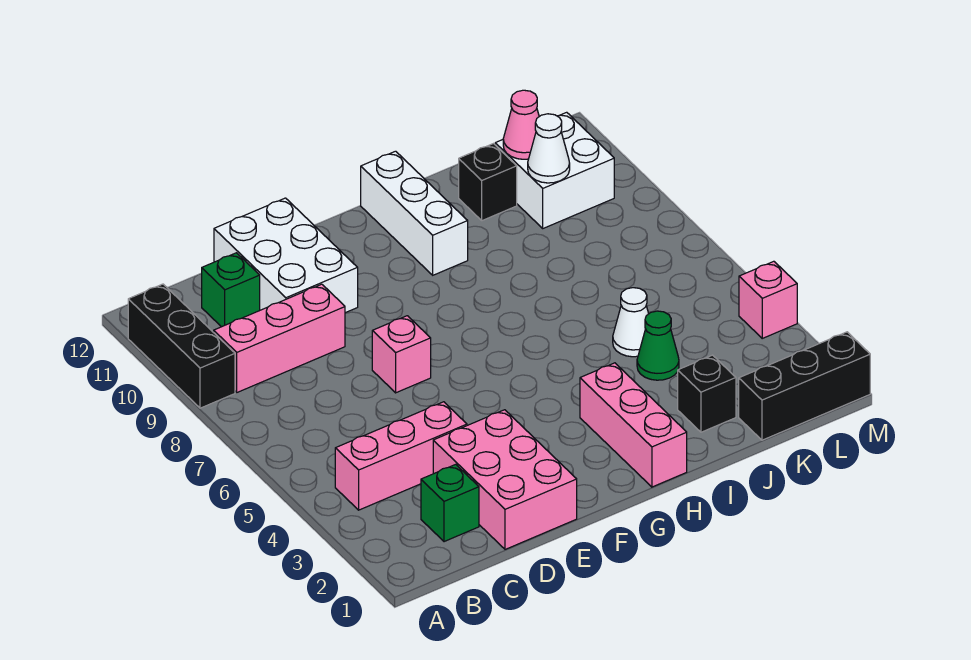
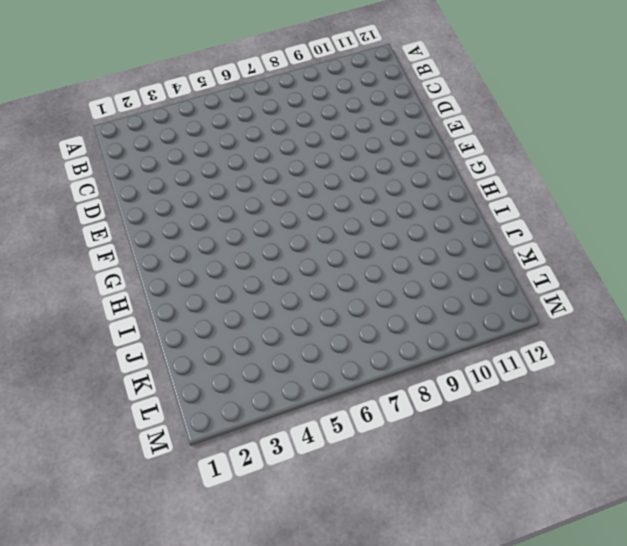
none -> black 1x3 brick [128,284,235,408]
none -> pink 1x3 brick [335,402,467,510]
none -> pink 1x3 brick [214,284,345,392]

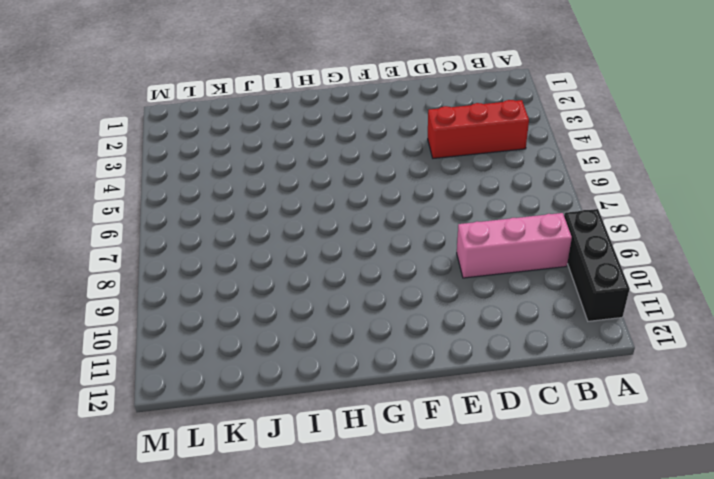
red 1x3 brick [428,100,529,158] -> pink 1x3 brick [335,402,467,510]
none -> green 1x1 brick [421,464,479,542]
none -> green 1x1 brick [202,253,260,327]
none -> pink 2x3 brick [433,410,577,549]

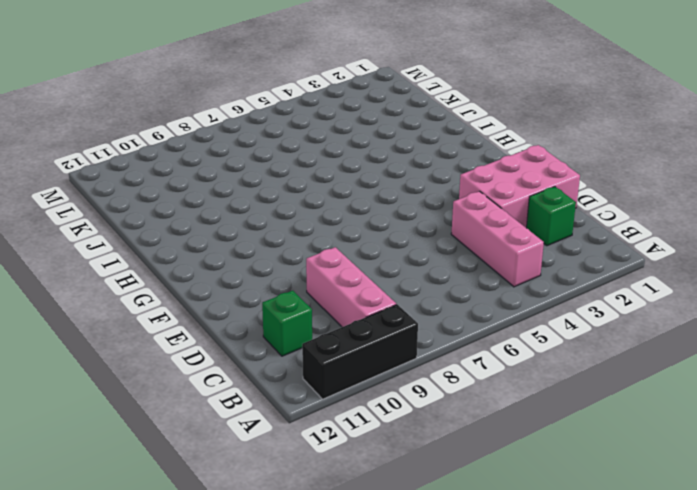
none -> white 2x3 brick [214,198,358,313]
none -> pink 1x1 brick [372,316,431,393]
none -> pink 1x3 brick [580,363,687,487]

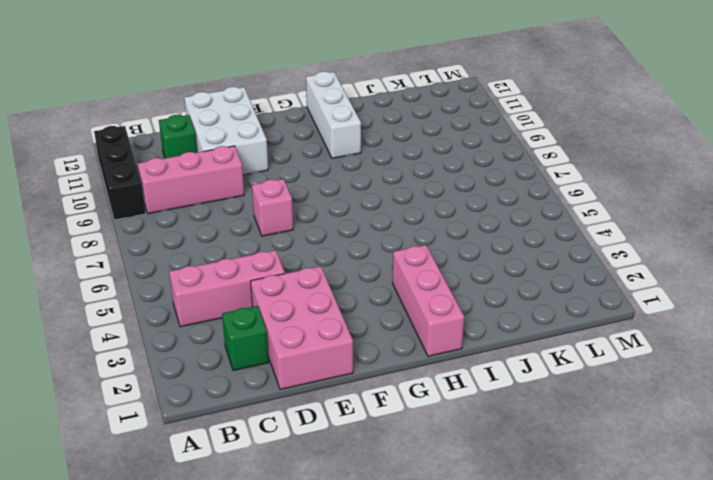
none -> black 1x1 brick [678,355,736,432]
none -> green 1x1 cone [637,311,679,380]
none -> white 1x1 cone [613,288,649,357]

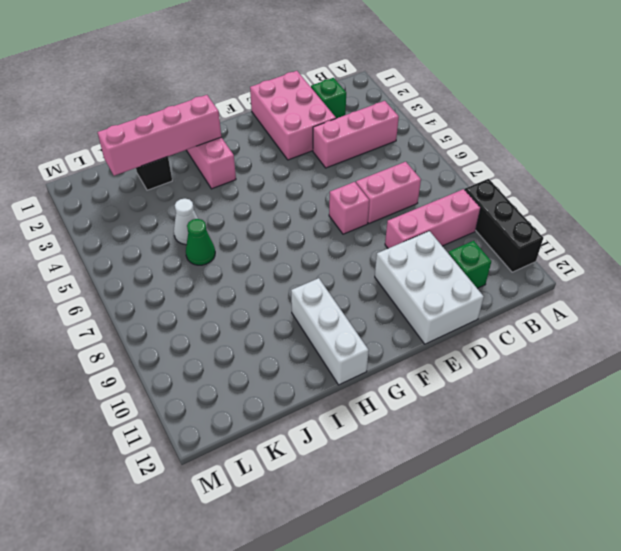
pink 1x2 brick [356,162,421,223] -> none
pink 1x4 brick [97,95,221,176] -> none
green 1x1 cone [186,219,215,265] -> green 1x1 cone moved to [637,311,679,380]
none -> black 1x1 brick [459,144,517,221]
none -> black 1x3 brick [739,332,870,440]
none -> white 2x2 brick [495,112,614,228]

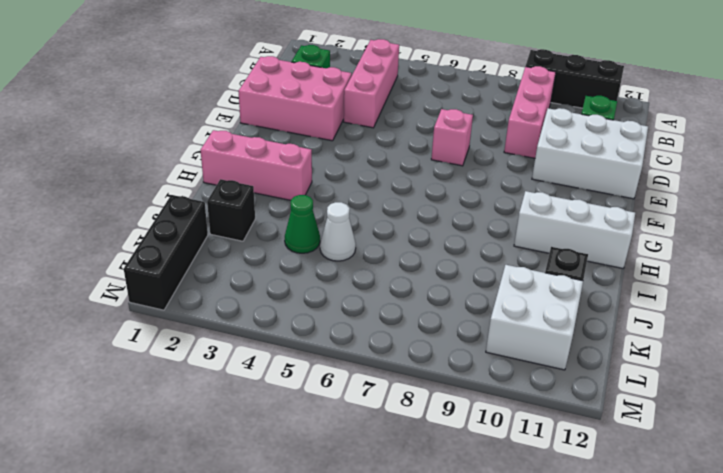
none -> pink 1x1 brick [739,261,797,338]
none -> white 1x1 cone [528,114,570,183]
none -> pink 1x1 cone [503,90,539,159]

